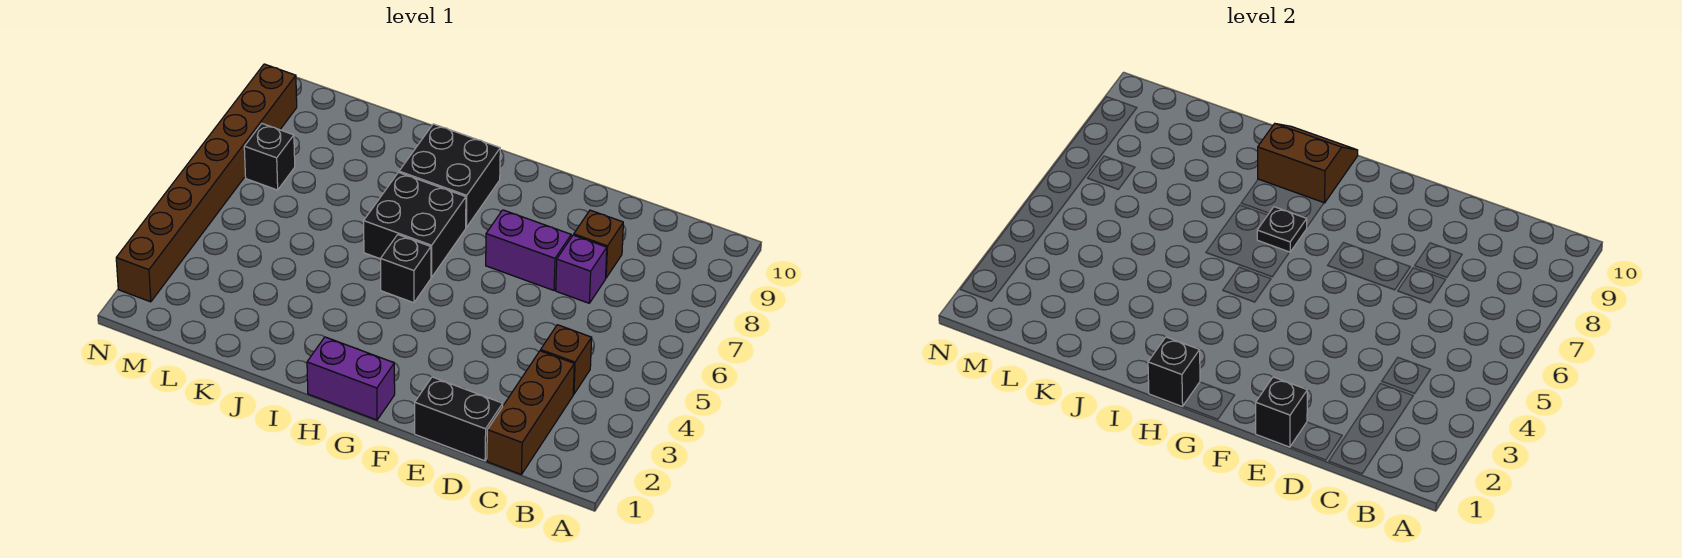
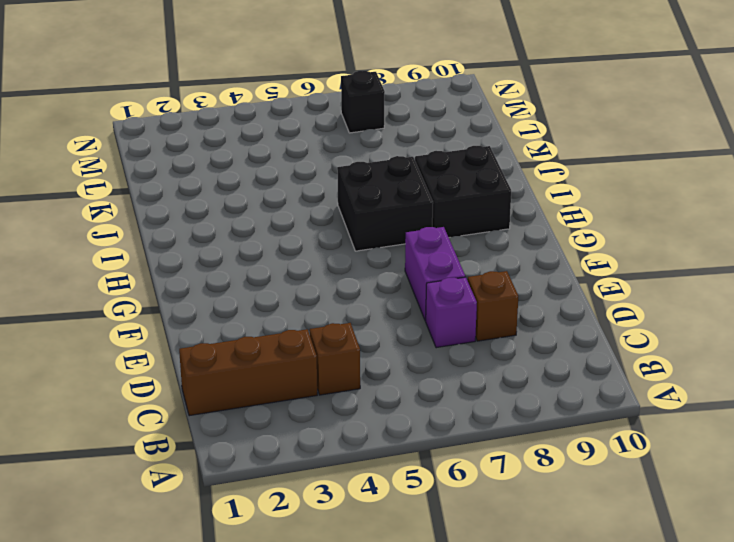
none -> black 1x2 brick [415,377,503,461]
none -> purple 1x2 brick [307,337,395,420]
none -> black 1x1 brick [381,235,431,303]

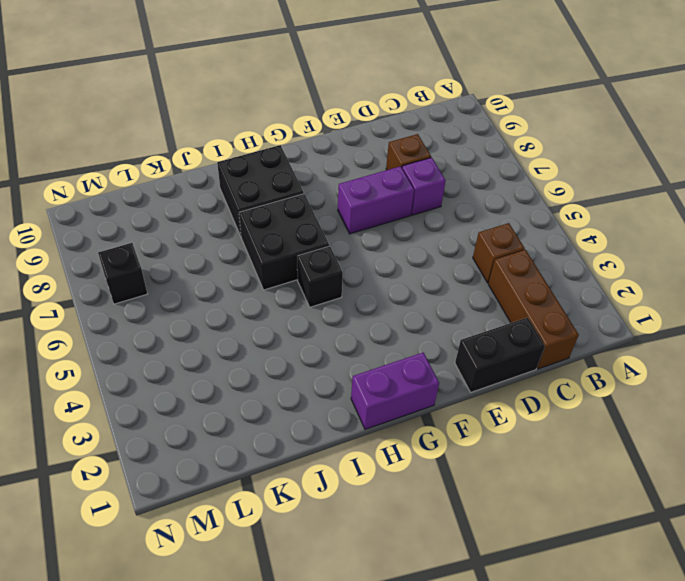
none -> brown 1x8 brick [116,64,297,302]
none -> black 1x1 brick [1256,377,1307,447]
none -> black 1x1 brick [1148,337,1200,407]

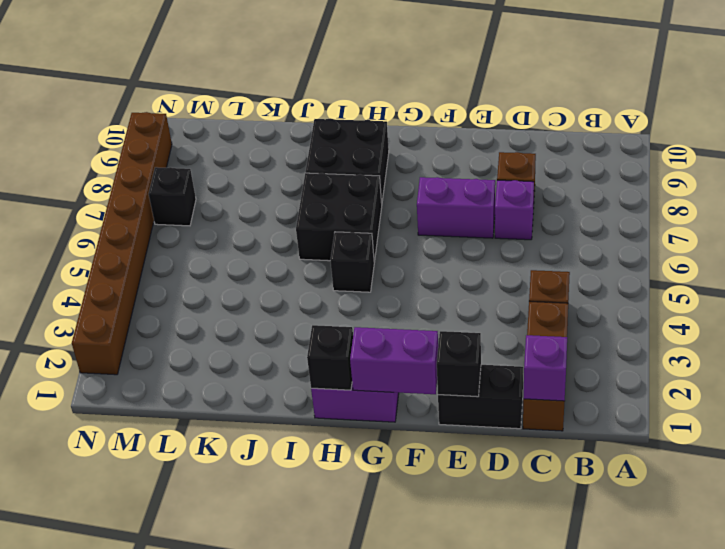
purple 1x1 brick [523,335,567,401] -> none
purple 1x2 brick [350,327,438,394] -> none
none -> black 1x1 plate [1257,207,1307,252]
none -> brown 2x2 slope [1258,124,1358,203]

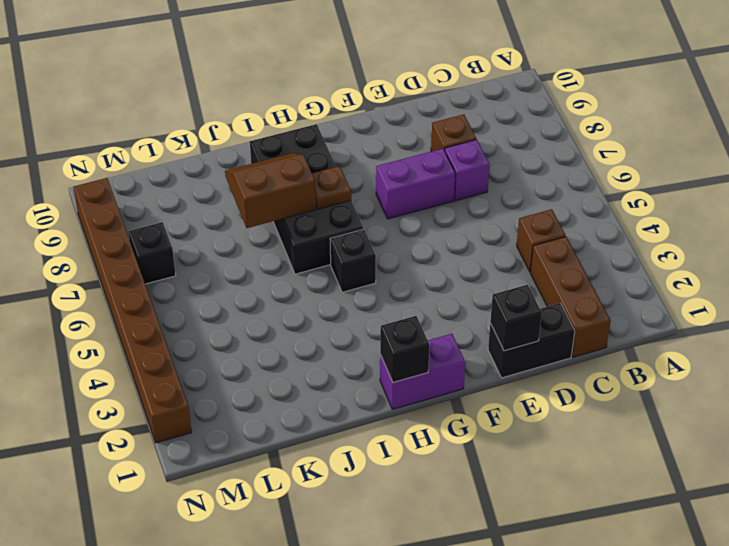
brown 1x1 plate [312,166,351,209] -> black 1x1 plate [1257,207,1307,252]
brown 2x2 slope [225,153,316,228] -> brown 2x2 slope moved to [1258,124,1358,203]

